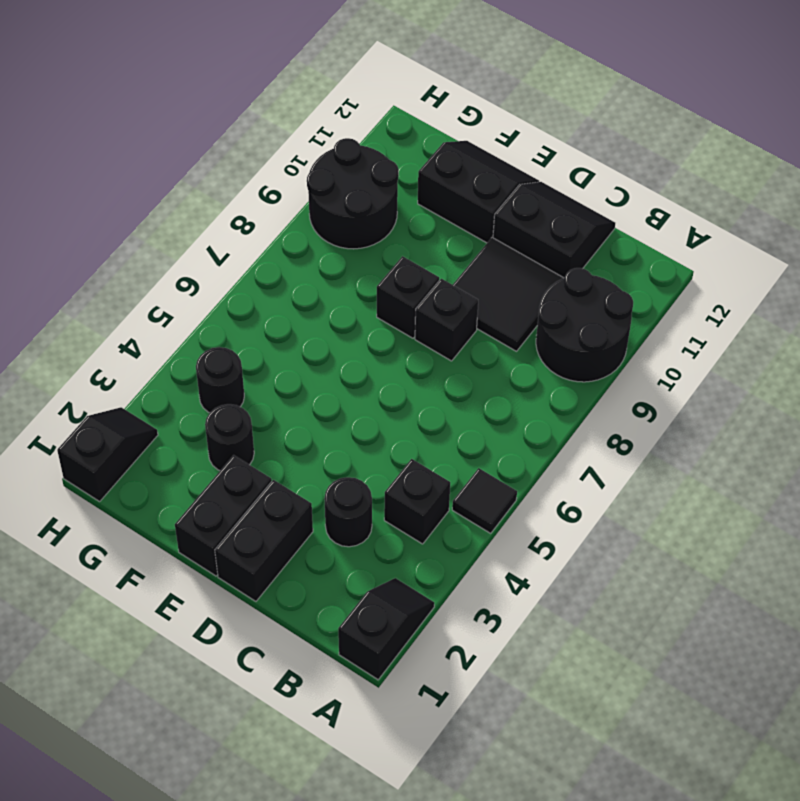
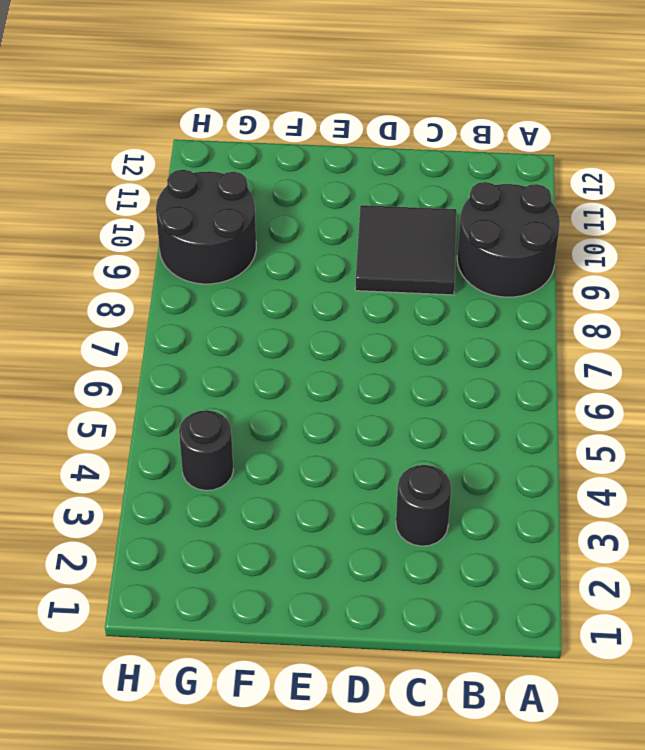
none -> black 1x2 slope [338,578,434,680]
none -> black 1x1 tile [452,468,517,533]
none -> black 1x1 brick [384,459,450,544]

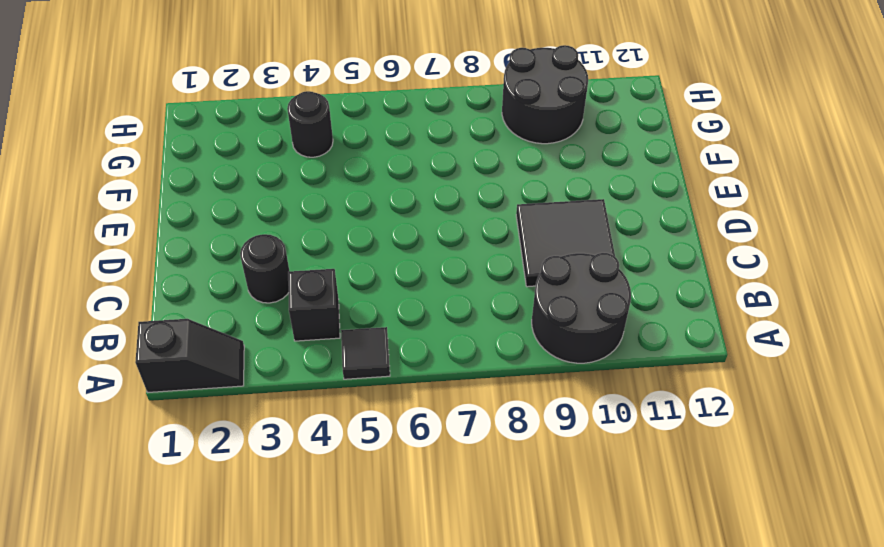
none -> black 2x2 slope [493,182,615,278]
none -> black 1x2 brick [215,480,313,601]
none -> black 1x1 brick [415,279,478,361]

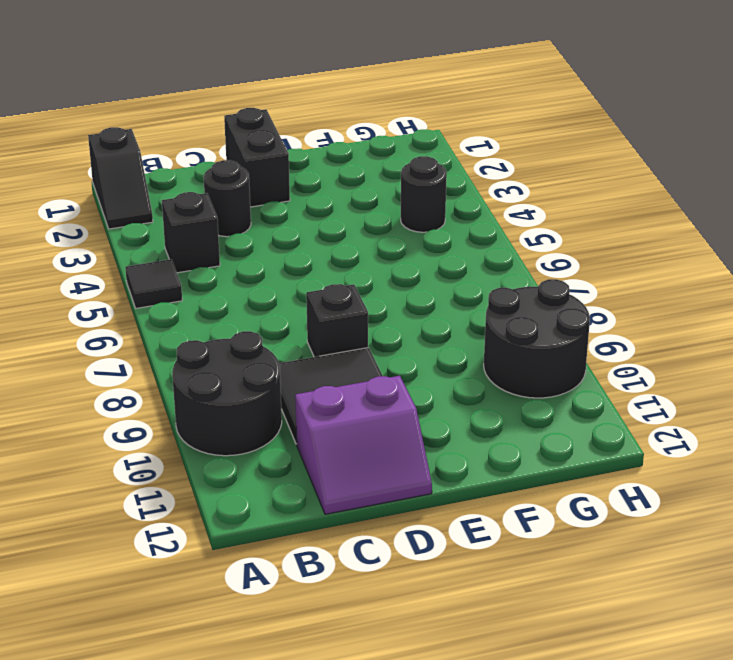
purple 2x2 slope [295,376,432,514] -> black 2x2 slope [493,182,615,278]
none -> black 1x2 brick [175,455,272,576]
none -> black 1x1 brick [377,256,439,338]
none -> black 2x2 slope [418,141,539,243]

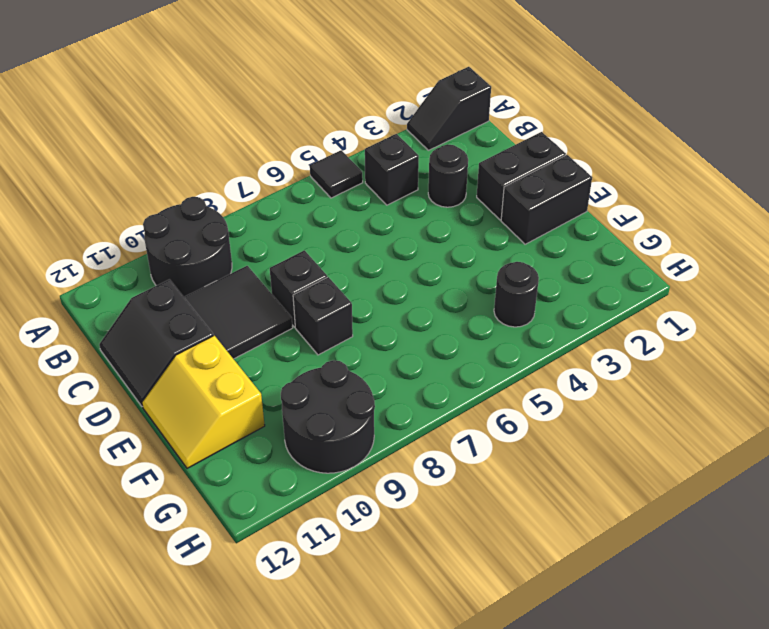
yellow 2x2 slope [142,335,265,468] -> black 2x2 slope [418,141,539,243]
none -> black 1x1 round brick [205,404,254,471]
none -> black 1x2 slope [57,407,158,501]

